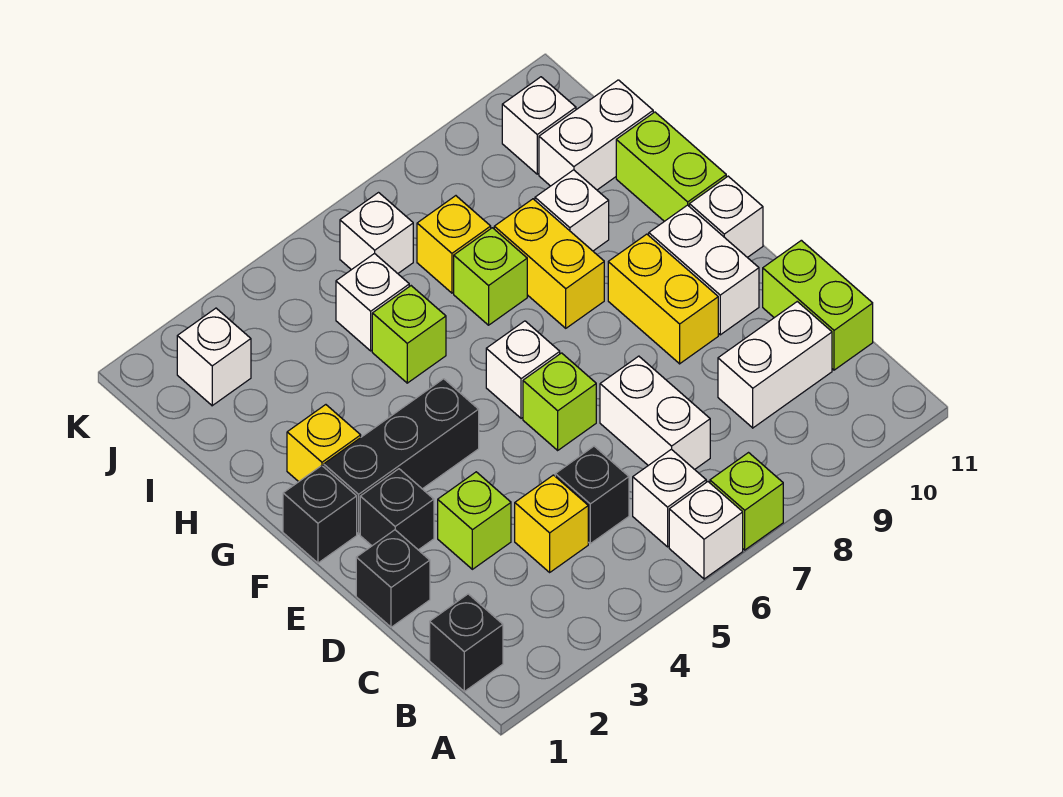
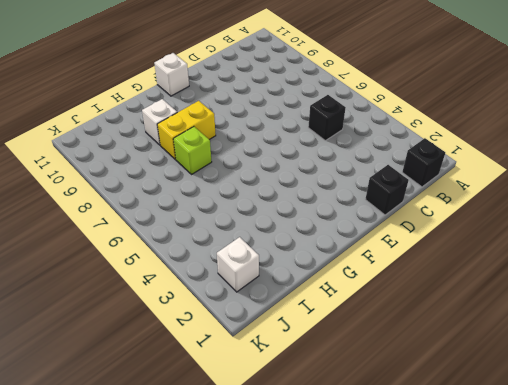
none -> white 1x1 brick [669,482,743,579]
none -> lime 1x1 brick [710,453,783,550]
none -> white 1x1 brick [633,449,706,547]
none -> yellow 1x1 brick [515,475,588,572]

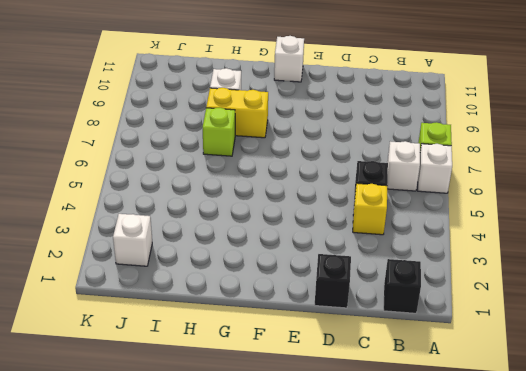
none -> white 1x2 brick [600,356,710,469]
none -> white 1x2 brick [718,302,832,428]
none -> lime 1x2 brick [763,240,873,370]
none -> lime 1x1 brick [438,472,511,569]

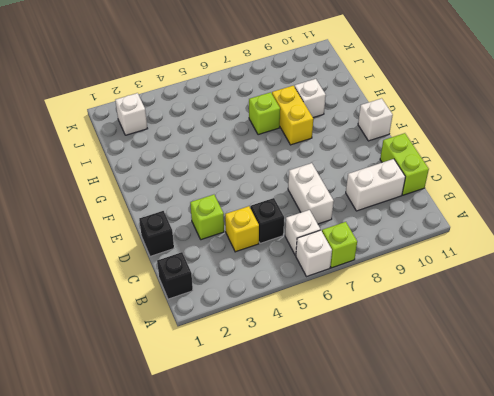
none -> black 1x1 brick [360,469,434,550]
none -> lime 1x1 brick [523,353,596,450]
none -> yellow 1x2 brick [608,234,718,364]
none -> white 1x2 brick [649,205,759,335]

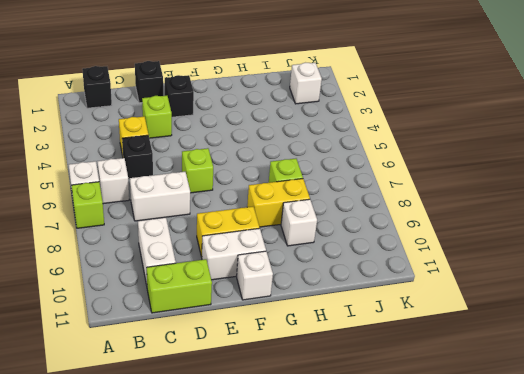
none -> black 1x1 brick [283,466,357,563]
none -> black 1x3 brick [324,379,479,534]
none -> white 1x1 brick [486,321,560,418]
none -> yellow 1x1 brick [287,405,361,482]

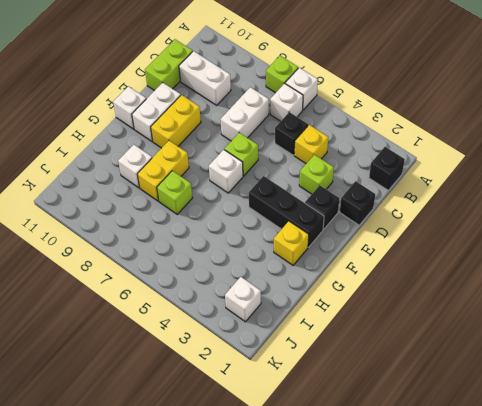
none -> black 1x1 brick [283,466,357,563]
none -> lime 1x2 brick [616,112,726,221]
none -> lime 1x1 brick [372,286,446,383]
none -> white 1x1 brick [336,253,409,351]

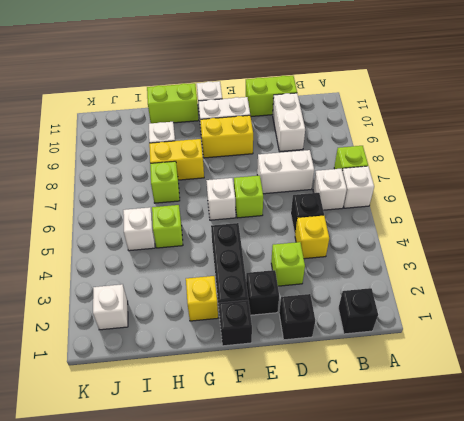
none -> yellow 1x1 brick [417,196,491,293]
none -> white 1x2 brick [539,80,653,190]
none -> white 1x1 brick [340,193,413,273]
none -> white 1x1 brick [502,77,576,174]

